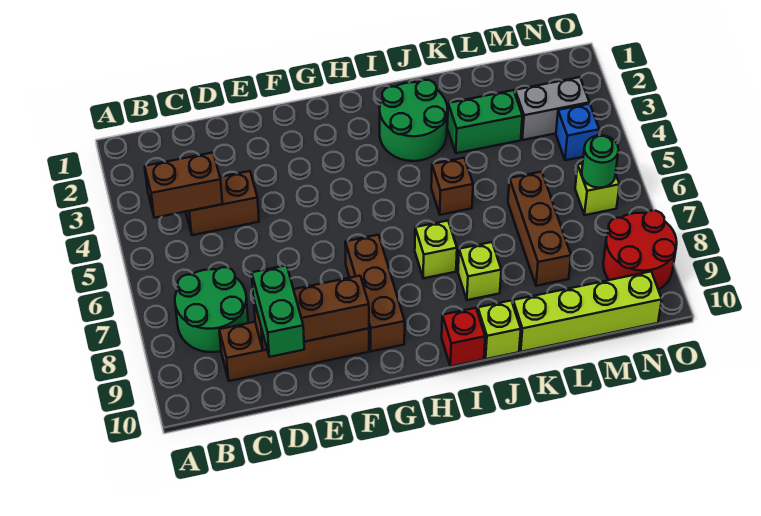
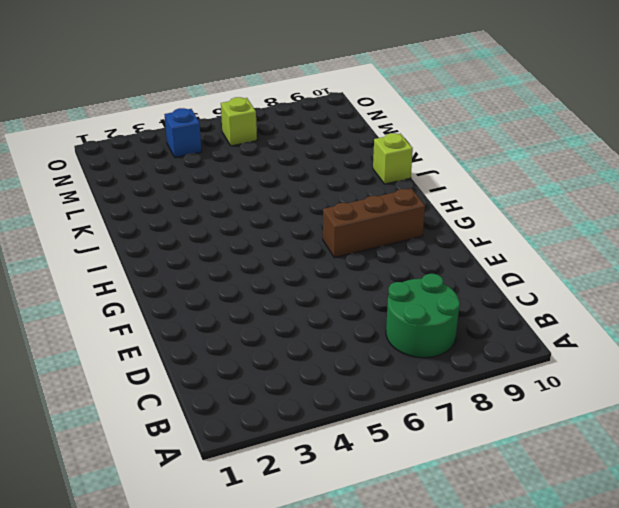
none -> brown 1x2 brick [186,171,259,235]
none -> brown 1x4 brick [219,322,369,381]
none -> green 2x2 round brick [380,80,447,161]

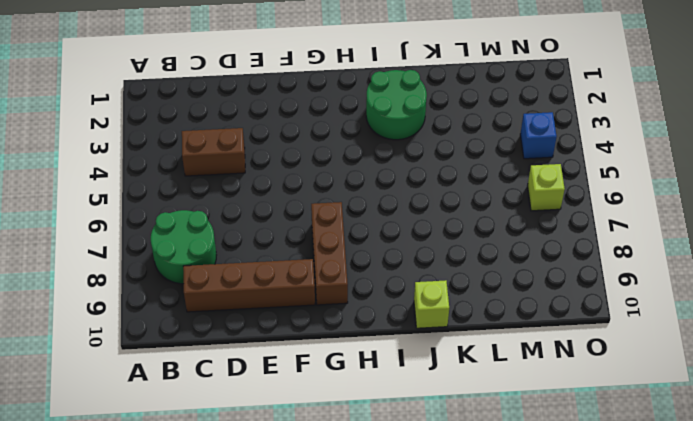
none -> lime 1x1 brick [415,221,457,278]
none -> red 1x1 brick [442,308,485,366]
none -> brown 1x1 brick [431,158,473,215]

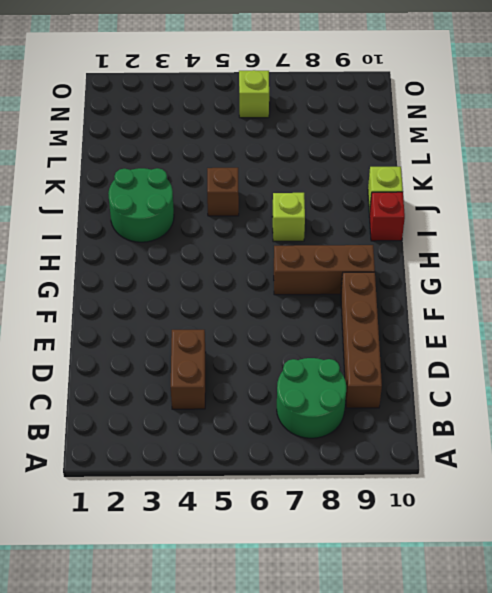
none -> lime 1x1 brick [458,242,501,300]
none -> green 1x2 brick [447,90,522,153]
none -> lime 1x4 brick [513,272,662,352]

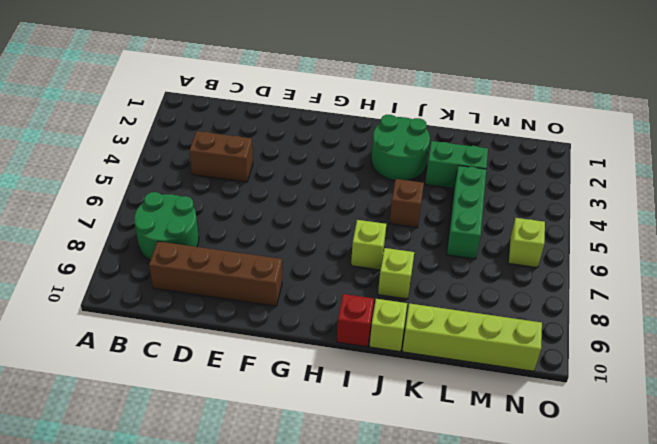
green 1x3 brick [447,165,486,259] -> brown 1x3 brick [508,172,571,286]
none -> brown 1x3 brick [345,235,405,351]
none -> grey 1x2 brick [515,77,589,140]
none -> blue 1x1 brick [556,104,599,160]

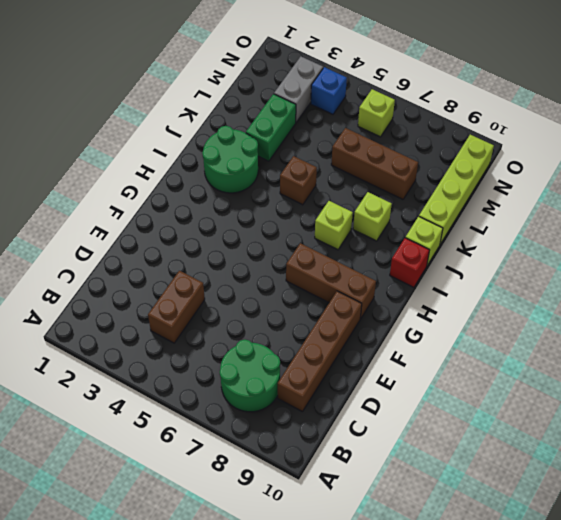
none -> red 2x2 round brick [603,211,677,290]
none -> brown 1x2 brick [145,153,223,218]
none -> brown 1x3 brick [254,276,369,350]

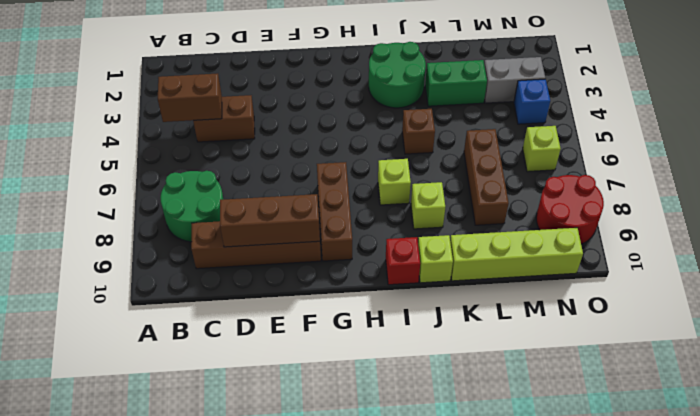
none -> green 1x1 round brick [582,135,618,188]
none -> green 1x2 brick [252,265,304,357]

